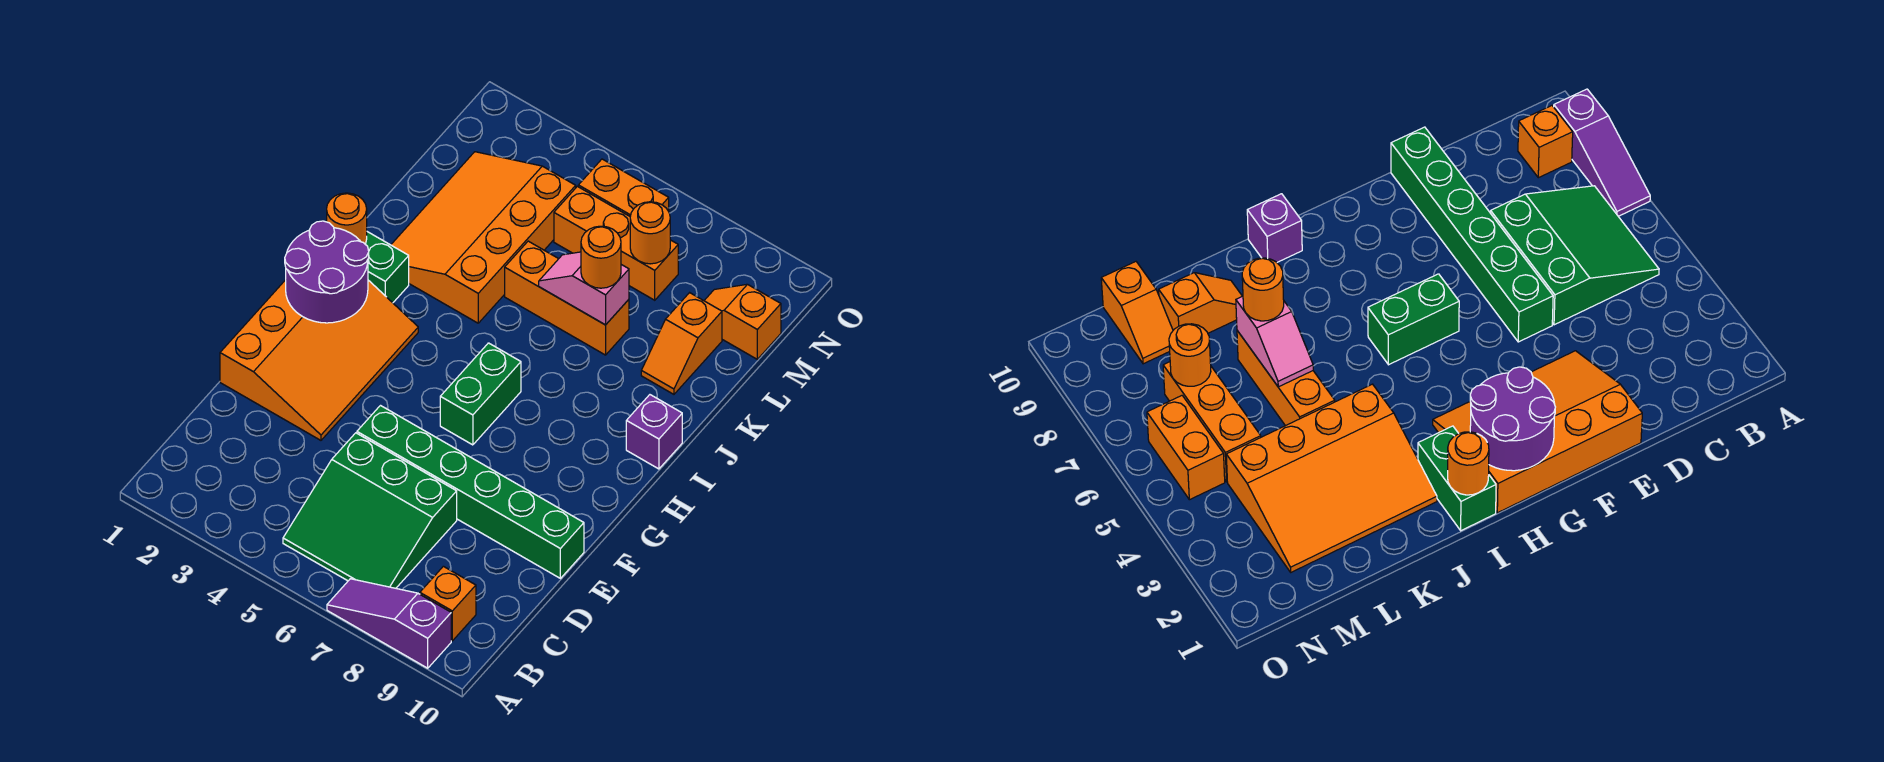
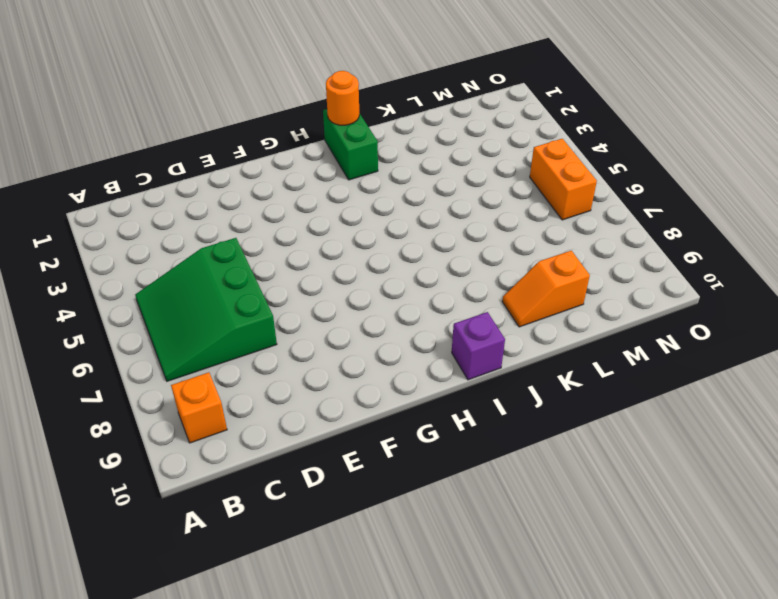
none -> purple 1x3 slope [327,579,451,668]
none -> orange 3x4 slope [220,280,418,440]
none -> green 1x6 brick [357,406,584,578]

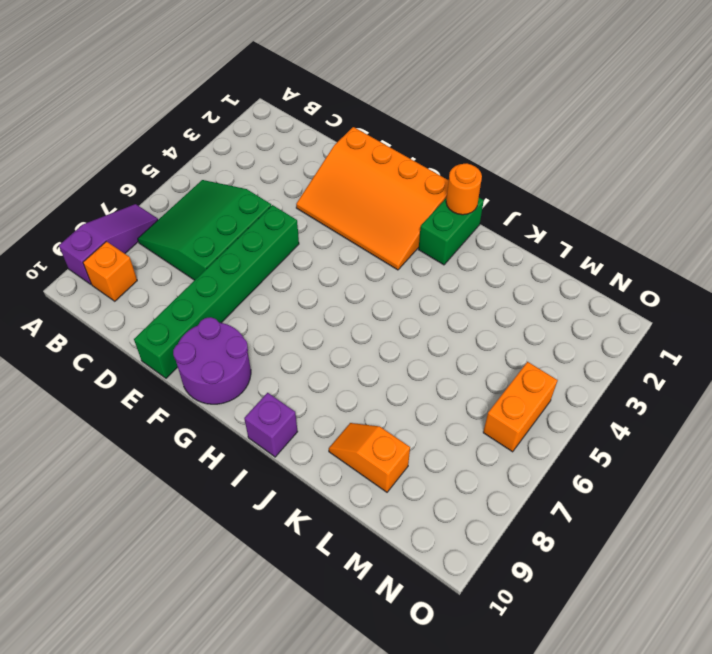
purple 2x2 round brick [173,317,251,404] -> purple 2x2 round brick moved to [285,221,369,323]
none -> green 1x2 brick [440,343,521,445]
none -> orange 3x4 slope [391,152,576,323]
none -> orange 1x3 brick [505,241,629,355]

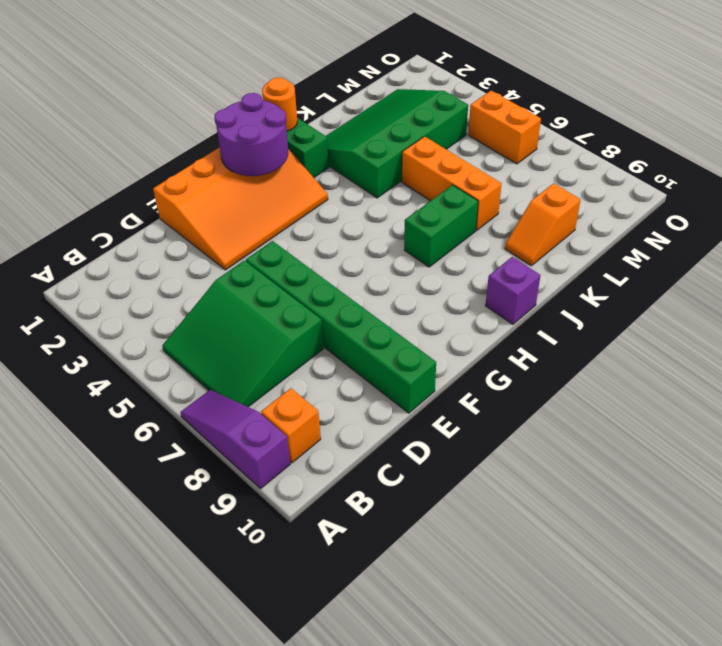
green 1x2 brick [404,185,478,267] -> green 1x2 brick moved to [440,343,521,445]
green 3x4 slope [326,89,468,198] -> orange 3x4 slope [391,152,576,323]
none -> orange 1x3 brick [554,186,678,300]
none -> orange 1x2 slope [704,284,781,359]
none -> pink 1x2 slope [539,252,629,325]

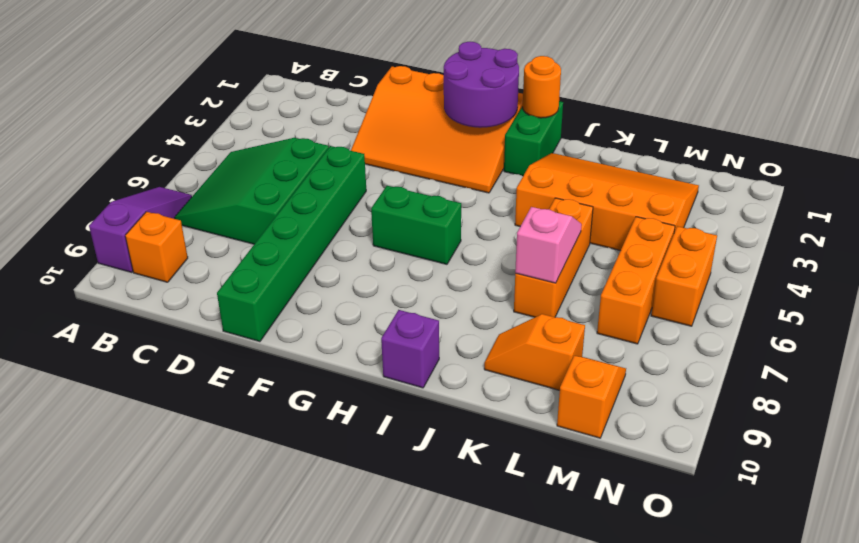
none -> orange 1x1 round brick [630,202,670,264]
none -> orange 1x1 round brick [581,226,621,288]

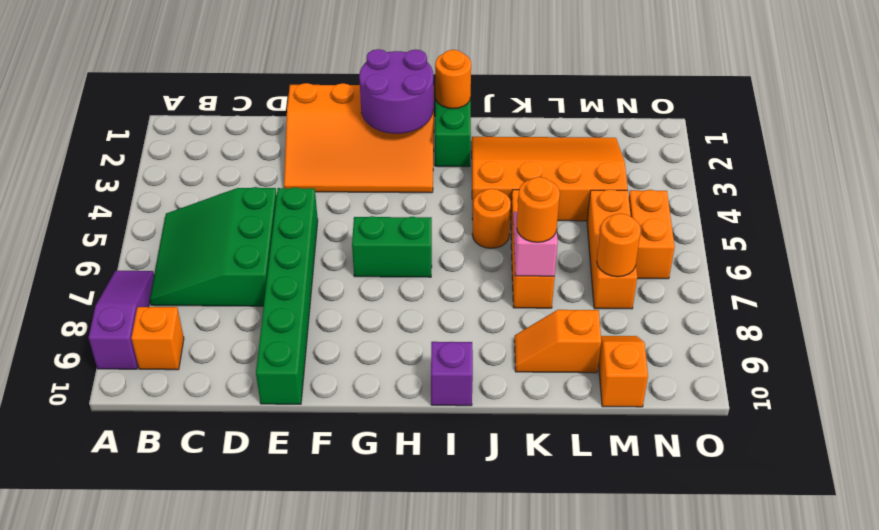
orange 1x1 round brick [472,189,511,248] -> none

